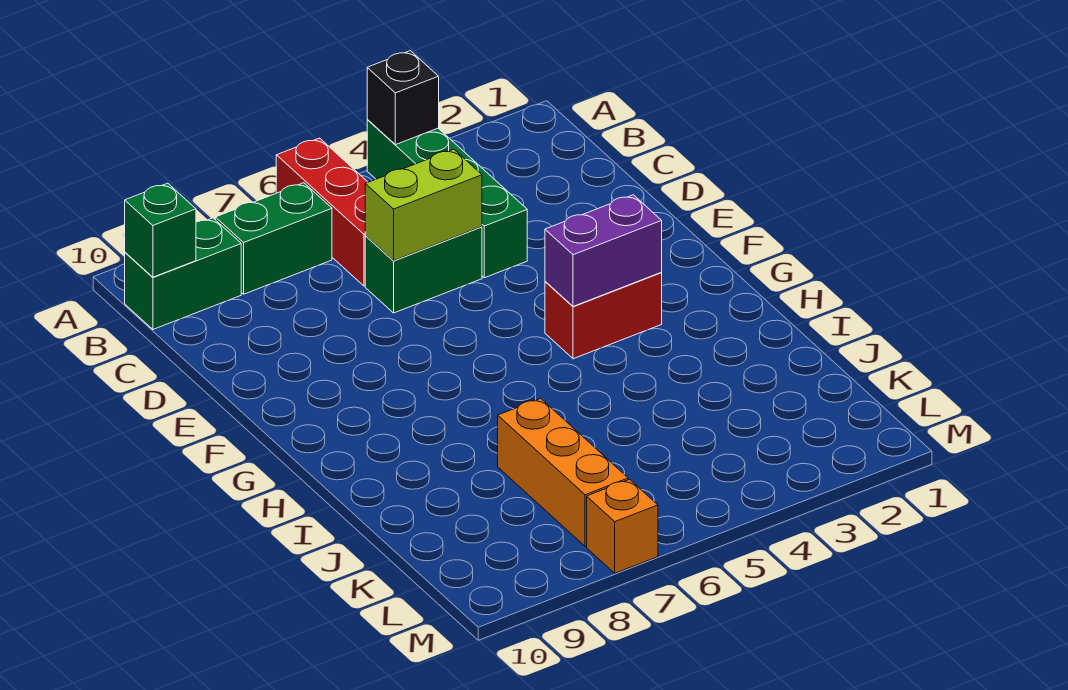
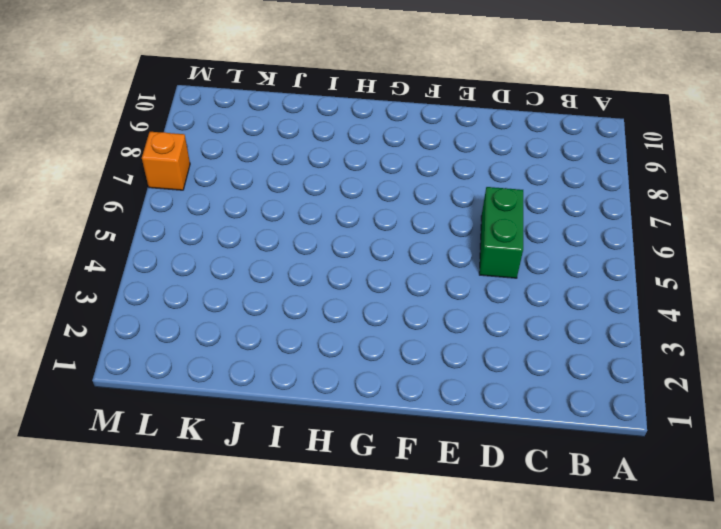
none -> green 1x4 brick [367,120,527,278]
none -> red 1x3 brick [276,138,368,286]
none -> green 1x2 brick [215,183,332,294]

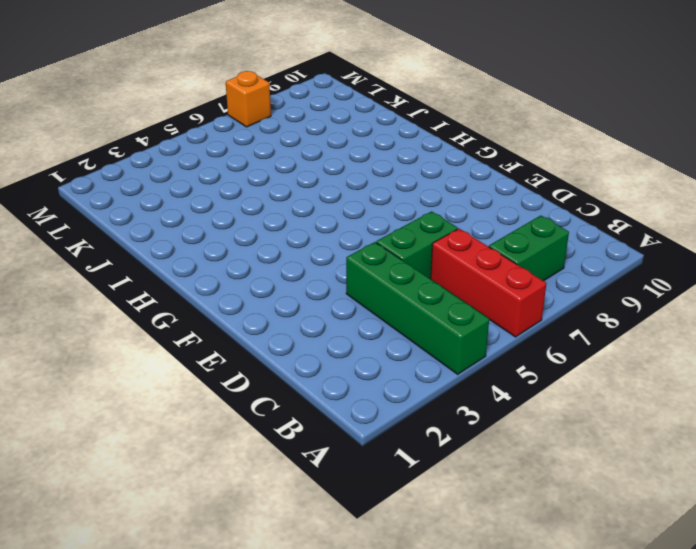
none -> green 1x2 brick [125,218,241,329]
none -> red 1x2 brick [545,273,662,359]
none -> orange 1x3 brick [498,399,628,546]

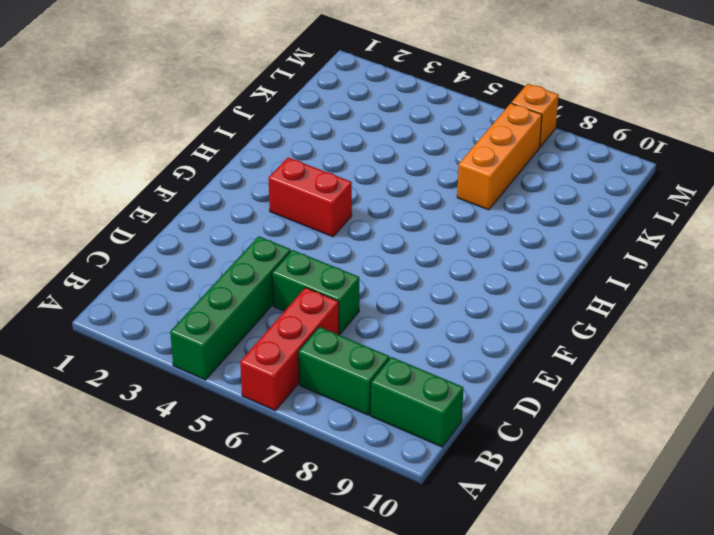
none -> black 1x1 brick [367,51,439,145]
none -> green 1x1 brick [125,183,196,277]
none -> lime 1x2 brick [365,149,482,261]

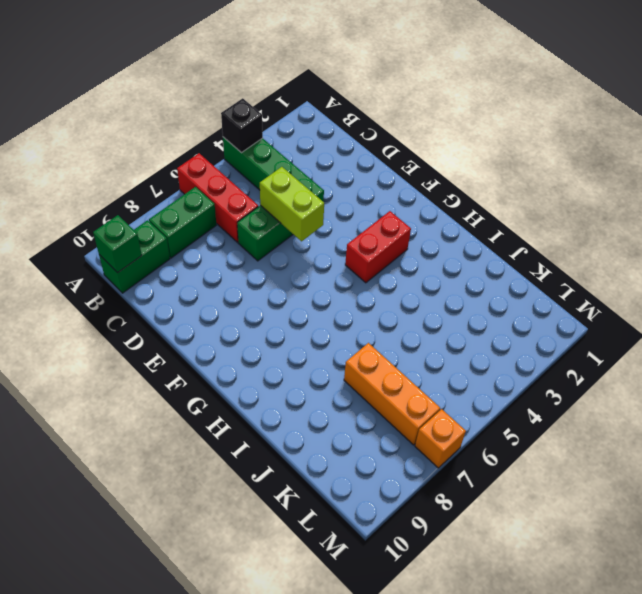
lime 1x2 brick [260,167,324,241] -> lime 1x2 brick turned to [365,149,482,261]
none -> purple 1x2 brick [545,195,662,306]

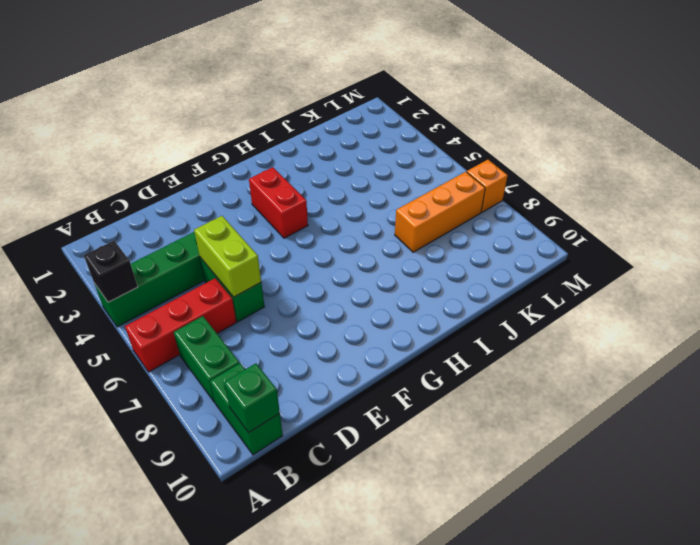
none -> purple 1x2 brick [545,195,662,306]

